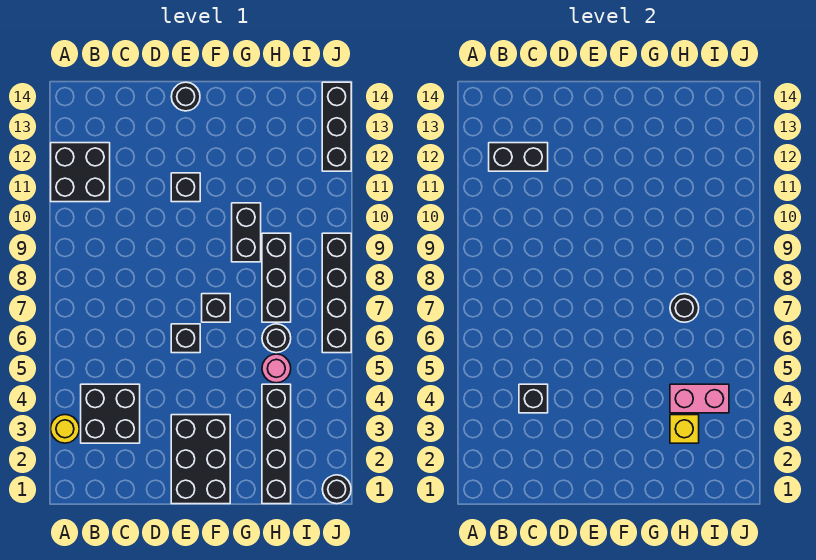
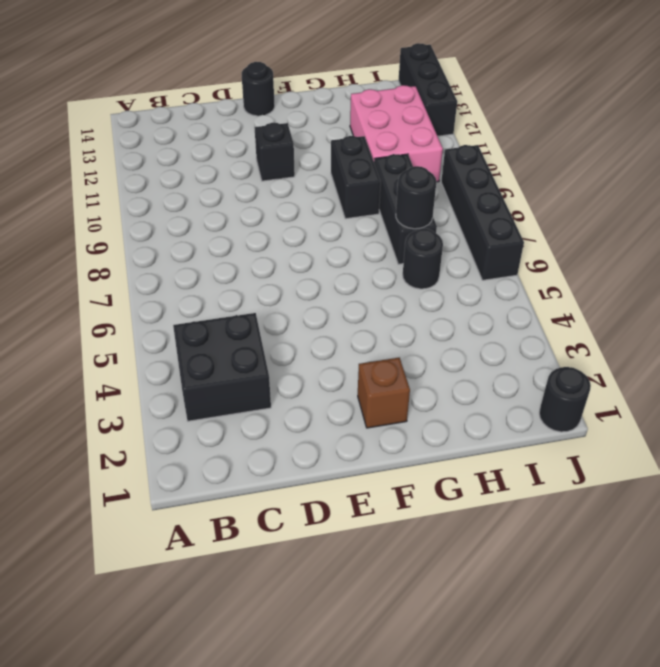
brown 1x1 brick [358,358,410,428] -> black 2x3 brick [171,415,230,504]
pink 2x3 brick [350,85,443,182] -> none
none -> yellow 1x1 round brick [51,415,79,443]
none -> black 2x2 brick [51,143,110,202]
none -> black 1x1 brick [171,324,200,353]

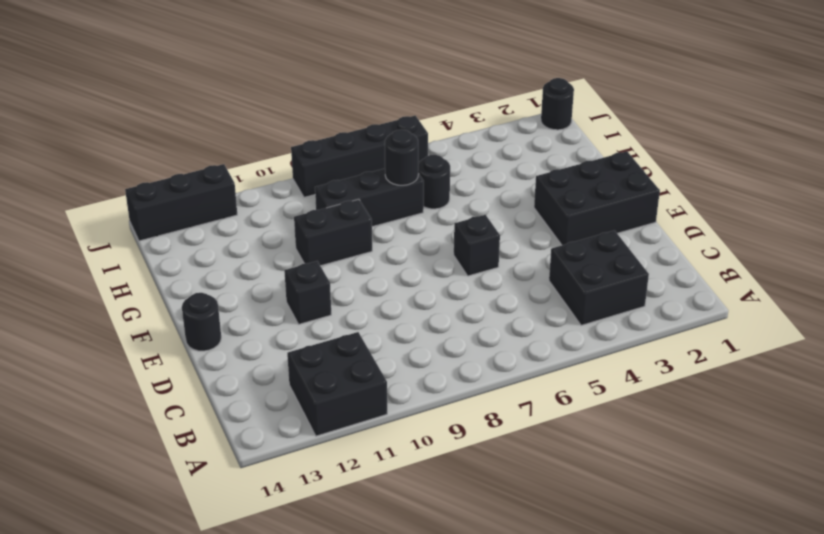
none -> yellow 1x1 round brick [51,415,79,443]
none -> black 1x1 brick [202,294,230,322]
none -> black 1x4 brick [262,384,291,504]

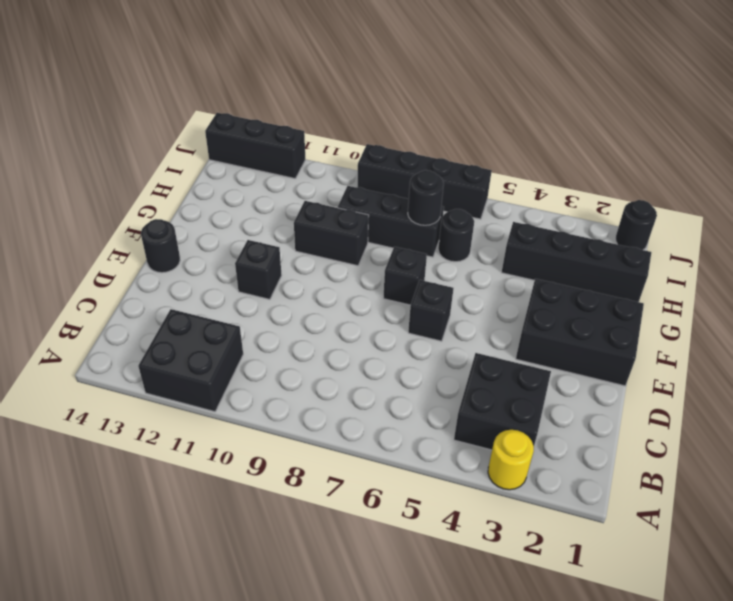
none -> pink 1x1 round brick [262,354,291,383]
none -> black 1x2 brick [489,143,548,171]
none -> black 1x1 brick [519,384,548,413]

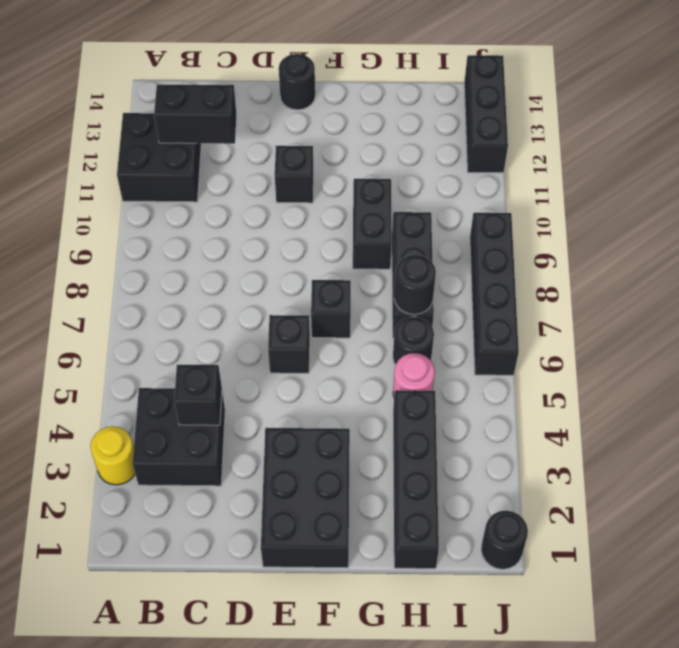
none -> yellow 1x1 brick [670,415,699,443]
none -> pink 1x2 brick [670,384,729,413]

